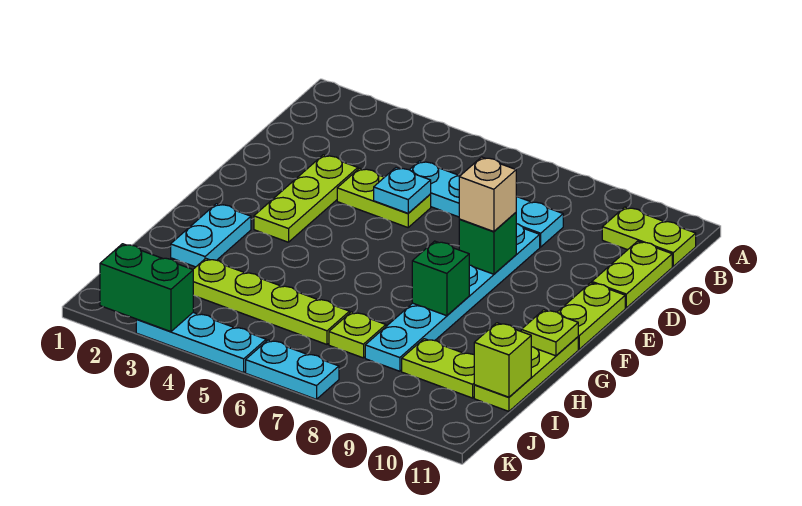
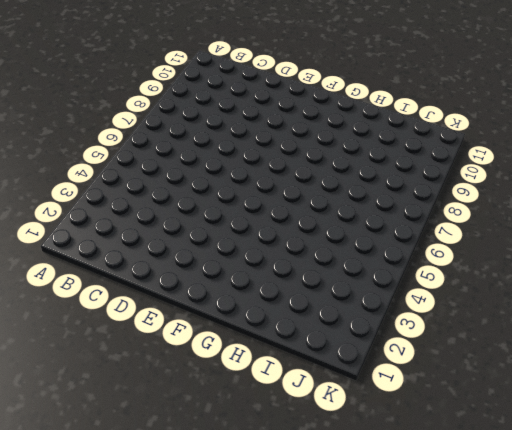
none -> lime 1x2 plate [602,207,696,266]
none -> cyan 1x4 plate [410,161,563,247]
none -> lime 1x2 plate [592,241,672,308]

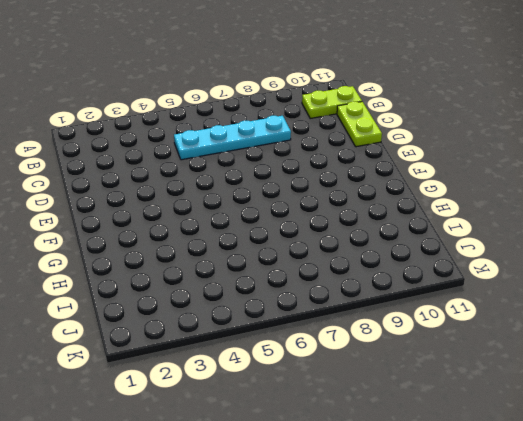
none -> lime 1x3 plate [254,155,358,242]
none -> lime 1x2 plate [337,168,431,227]
none -> cyan 1x6 plate [365,224,540,371]

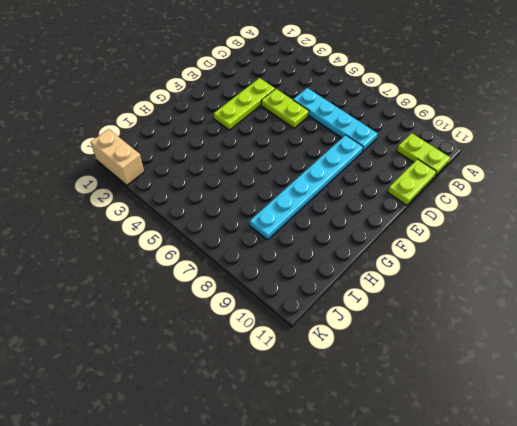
tan 1x2 brick [91,129,144,185] -> none
none -> lime 1x2 plate [557,283,625,349]
none -> cyan 1x2 plate [171,204,251,267]
none -> lime 1x3 plate [474,337,578,411]

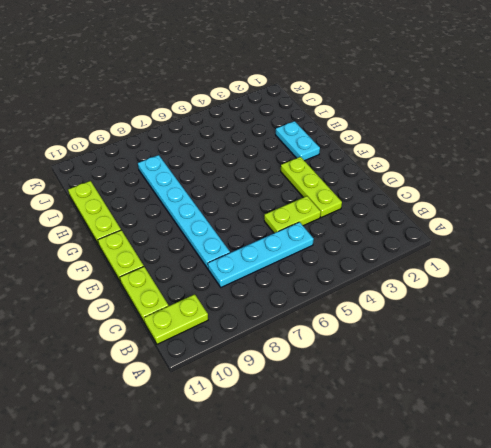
none -> lime 1x4 plate [193,259,350,344]
none -> lime 1x1 plate [329,312,386,358]
none -> lime 1x2 plate [402,339,474,398]

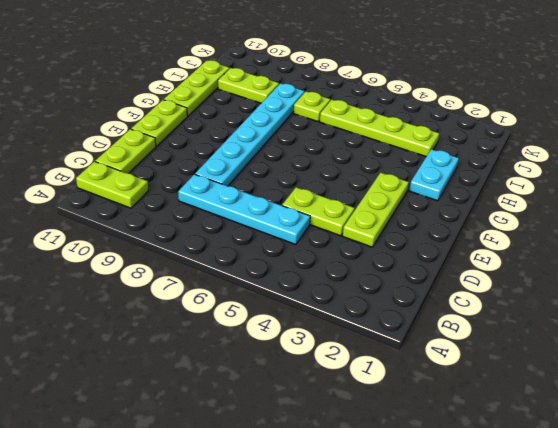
none -> cyan 1x3 plate [136,313,266,373]
none -> cyan 1x2 plate [246,340,339,399]
none -> cyan 1x1 plate [374,167,431,213]

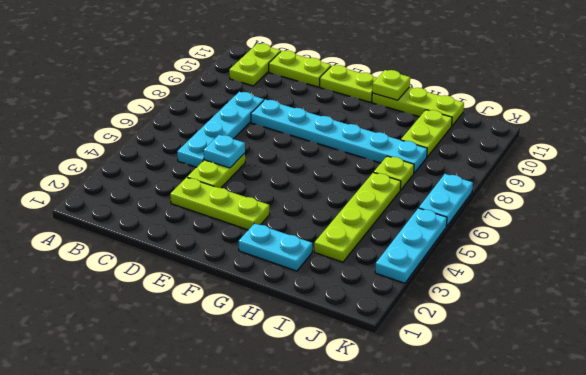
none -> green 1x1 brick [459,213,516,274]
none -> green 1x1 brick [412,241,469,316]
none -> lime 1x1 brick [474,323,531,397]

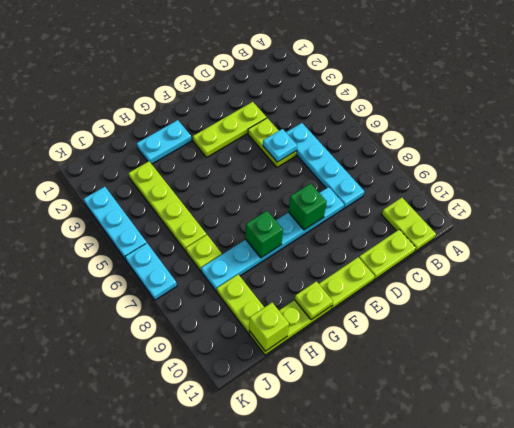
none -> green 1x2 brick [100,244,193,332]
none -> tan 1x1 brick [459,157,516,232]

